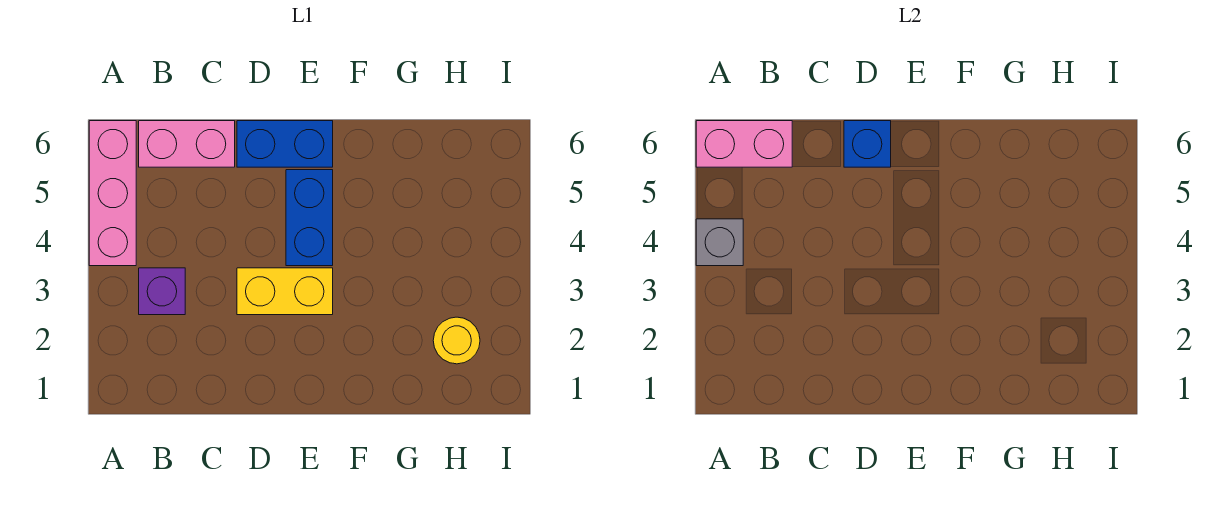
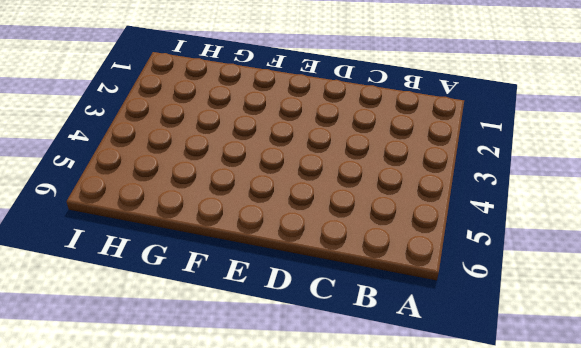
none -> pink 1x3 brick [89,121,136,266]
none -> purple 1x1 brick [139,268,185,315]

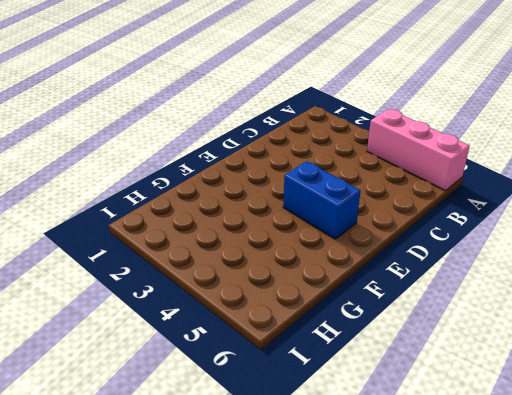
none -> purple 1x1 brick [139,268,185,315]
none -> pink 1x2 brick [139,121,235,167]

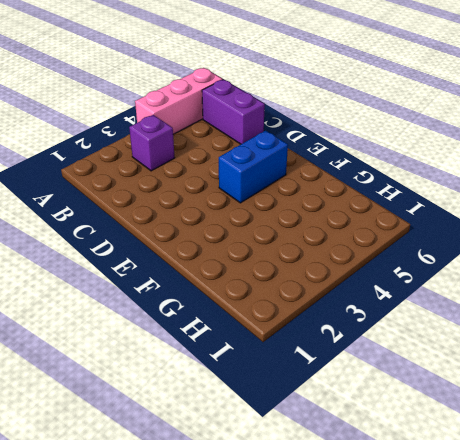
purple 1x2 brick [202,80,265,144] -> pink 1x2 brick [139,121,235,167]
none -> yellow 1x2 brick [237,268,333,315]
none -> blue 1x2 brick [237,121,333,167]

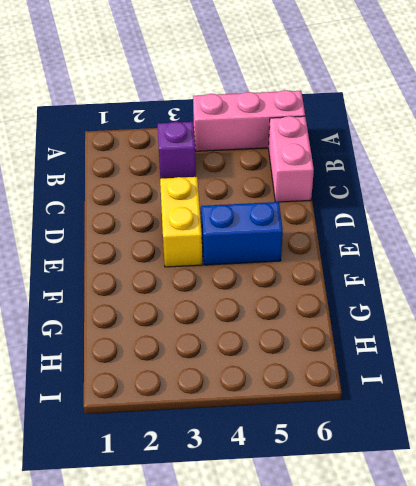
none -> blue 1x2 brick [237,121,333,167]
none -> yellow 1x1 round brick [433,317,480,364]

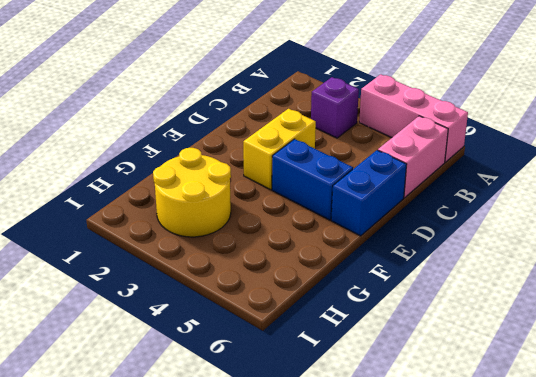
yellow 2x2 round brick [153,148,231,237] -> yellow 1x1 round brick [433,317,480,364]
none -> grey 1x1 brick [696,219,743,266]
none -> pink 1x2 brick [696,121,792,167]

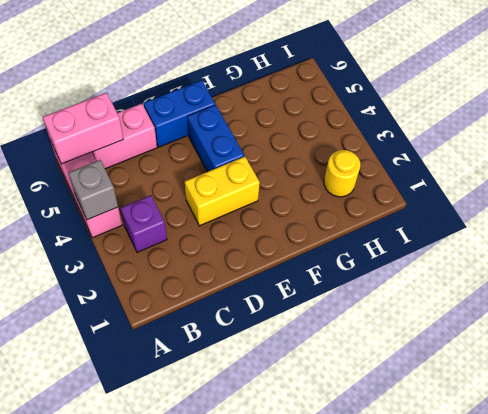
none -> blue 1x1 brick [844,121,891,167]

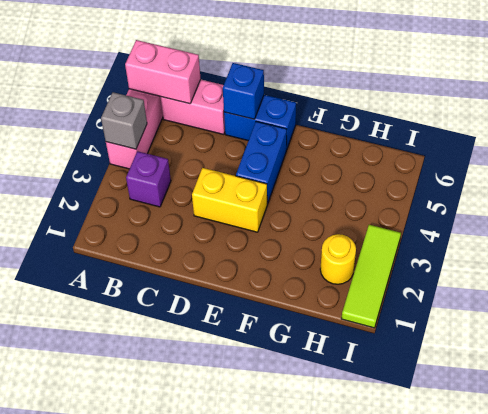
lime 1x3 tile [341,225,401,328] -> none

